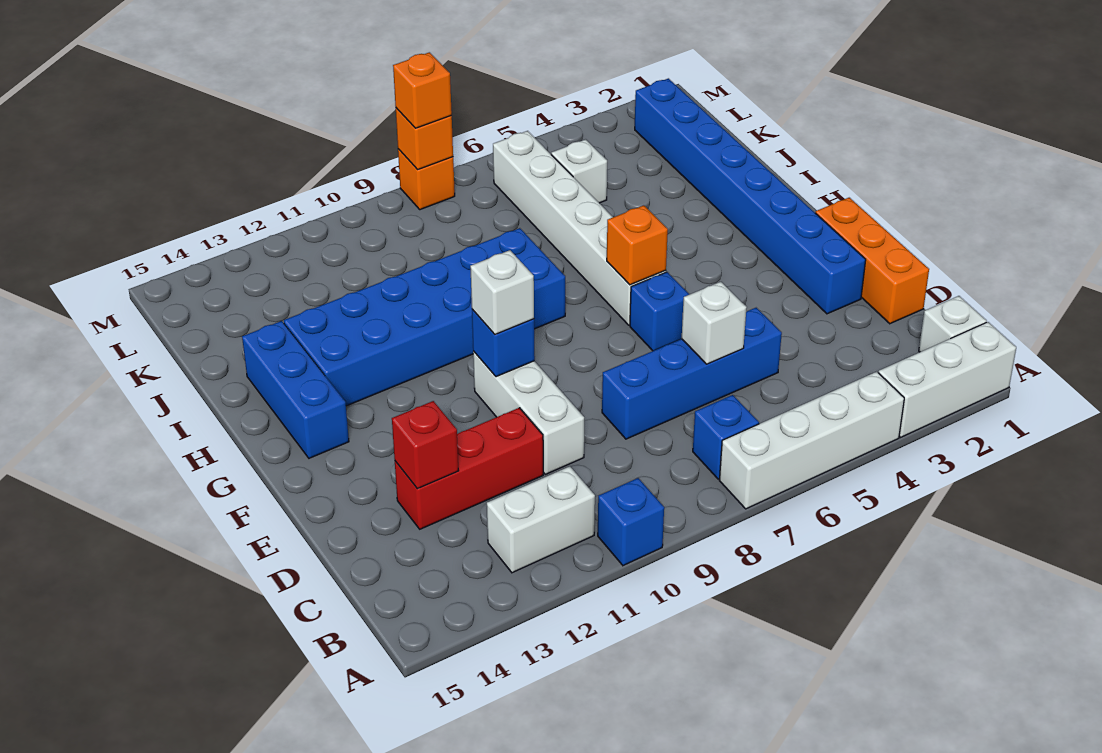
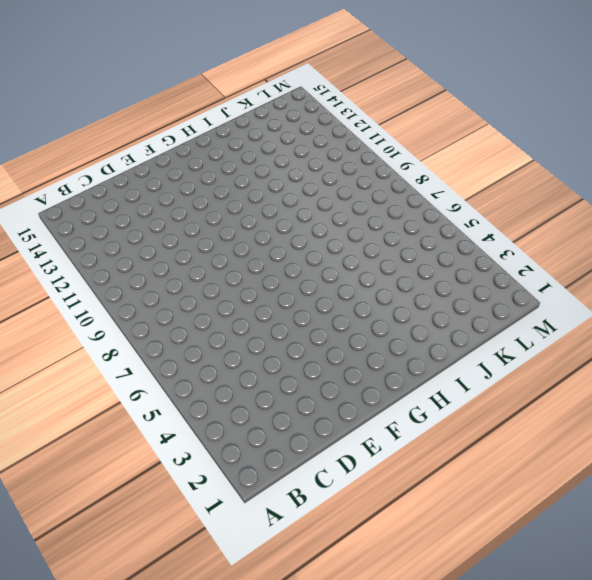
none -> white 1x3 brick [878,322,1016,437]
none -> white 1x4 brick [719,372,904,509]
none -> blue 1x1 brick [598,478,664,566]

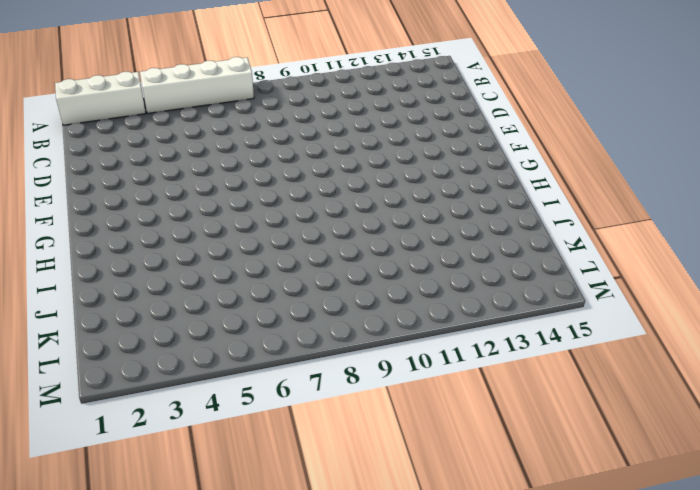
none -> blue 1x1 brick [598,478,664,566]
none -> white 1x1 brick [919,296,987,352]
none -> blue 1x1 brick [693,395,759,479]

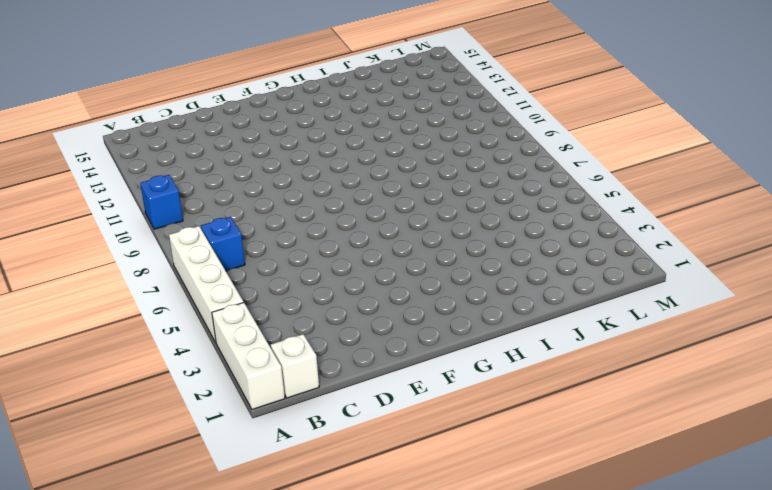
none -> white 1x2 brick [487,466,595,573]
none -> orange 1x3 brick [815,198,929,324]
none -> blue 1x4 brick [602,308,782,439]

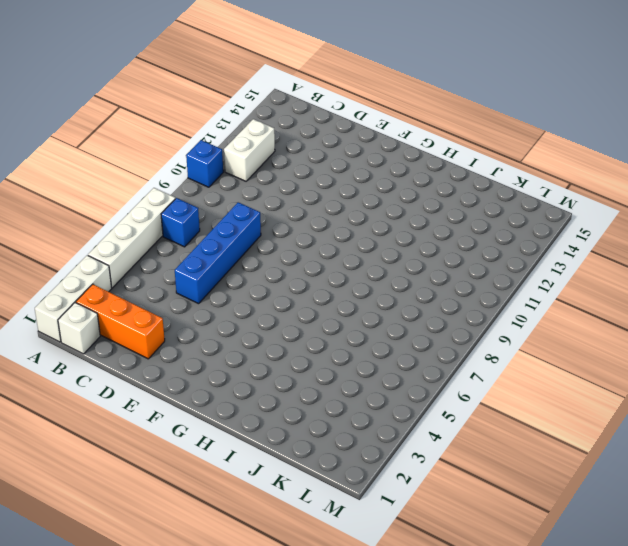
orange 1x3 brick [76,284,165,359] -> orange 1x3 brick moved to [815,198,929,324]
none -> white 1x3 brick [473,351,584,474]
none -> red 1x3 brick [395,408,543,529]
none -> blue 1x8 brick [635,78,866,314]

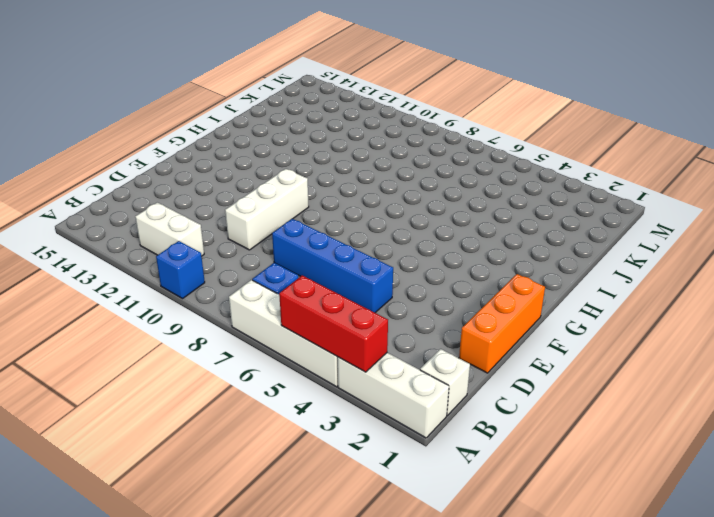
red 1x3 brick [279,275,388,372] -> red 1x3 brick moved to [395,408,543,529]
none -> blue 1x8 brick [635,78,866,314]
none -> blue 1x1 brick [630,272,689,351]
none -> white 1x6 brick [493,131,666,325]

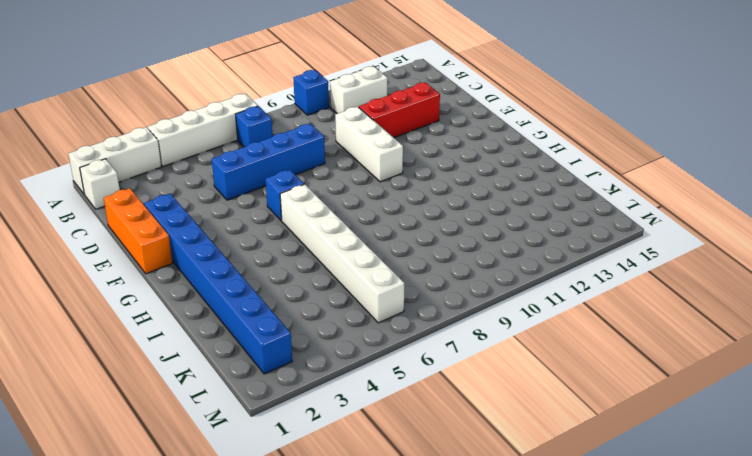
none -> blue 1x3 brick [242,321,349,458]
none -> blue 2x6 brick [284,228,565,406]
none -> white 1x1 brick [551,139,607,203]

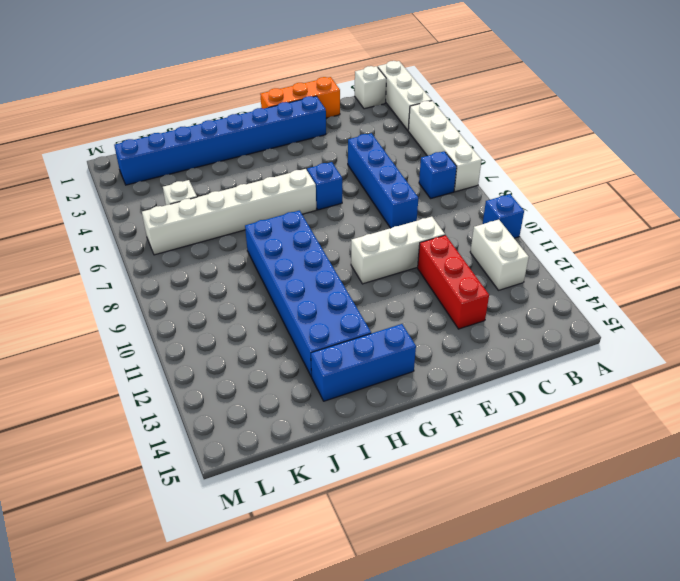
none -> orange 1x1 brick [398,149,455,210]
none -> white 1x1 brick [682,282,747,364]
none -> red 1x1 brick [392,401,459,489]

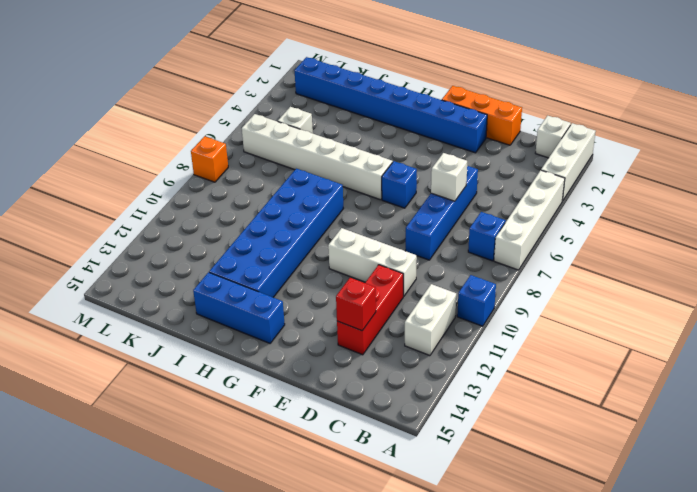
none -> blue 1x1 brick [472,309,535,377]
none -> orange 1x1 brick [607,205,668,285]
none -> orange 1x1 brick [396,108,453,170]

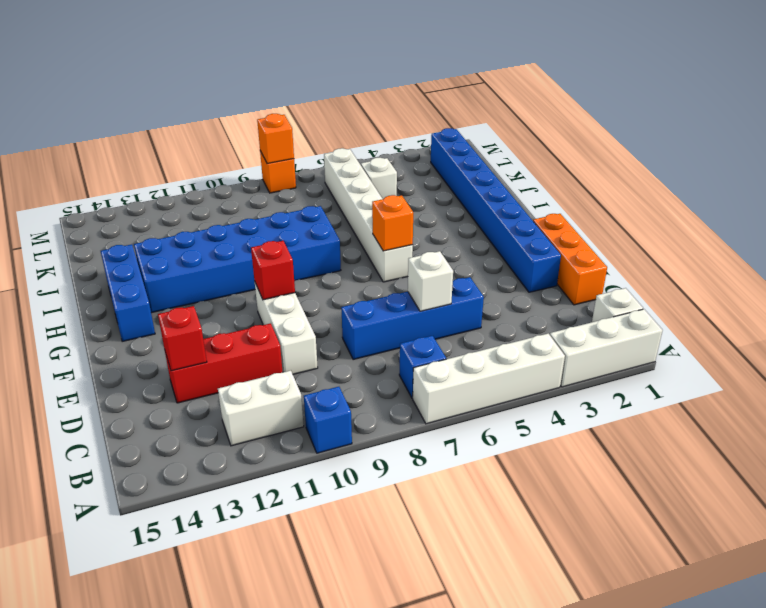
red 1x1 brick [251,241,295,300] -> blue 1x1 brick [472,309,535,377]
none -> blue 1x1 brick [630,272,689,351]
none -> white 1x1 brick [470,250,534,334]
none -> orange 1x1 brick [393,52,452,128]

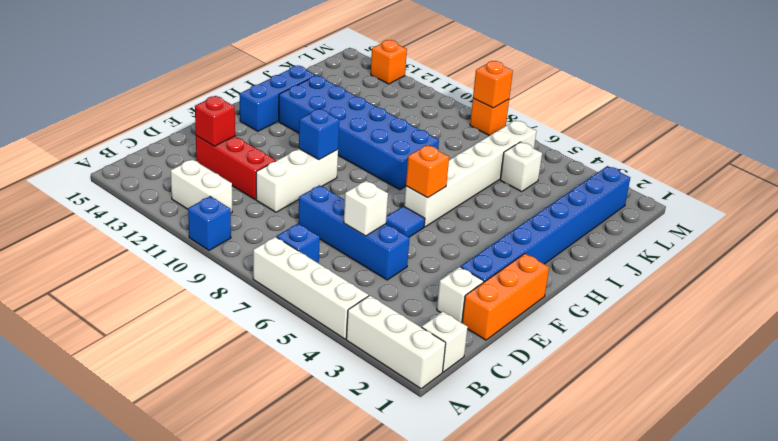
white 1x1 brick [437,267,484,323] -> white 1x1 brick moved to [470,250,534,334]
blue 1x1 tile [386,206,425,237] -> blue 1x1 brick [630,272,689,351]
orange 1x1 brick [371,40,407,84] -> orange 1x1 brick moved to [393,52,452,128]

